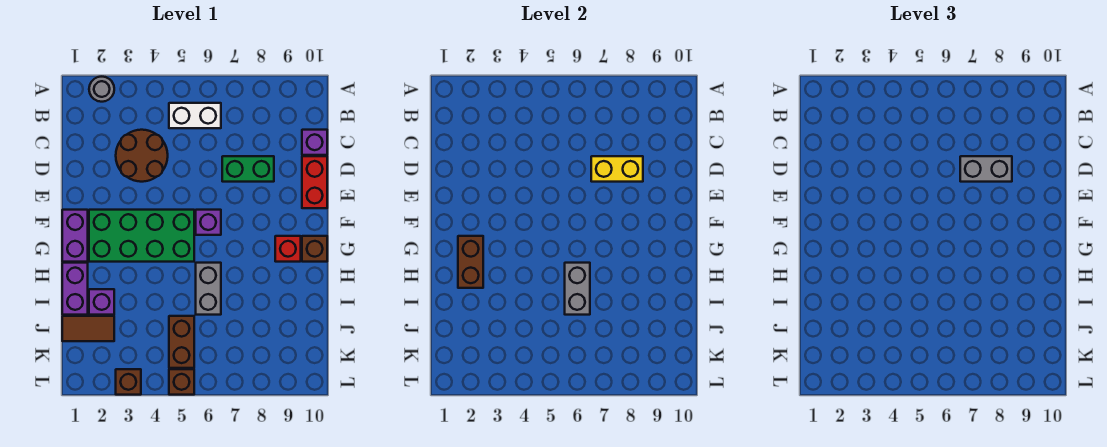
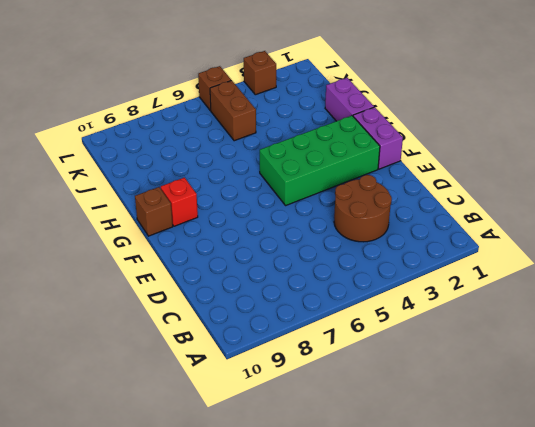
none -> grey 1x1 round brick [89,77,114,102]
none -> white 1x2 brick [169,103,221,128]
none -> purple 1x1 brick [302,130,327,155]

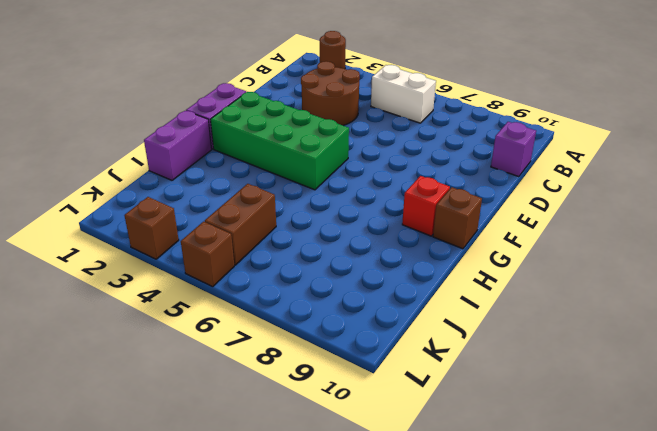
brown 1x1 round brick [320,31,346,69] -> grey 1x1 round brick [89,77,114,102]
none -> green 1x2 brick [222,156,274,182]
none -> red 1x2 brick [302,156,327,208]
none -> purple 1x1 brick [196,210,221,235]

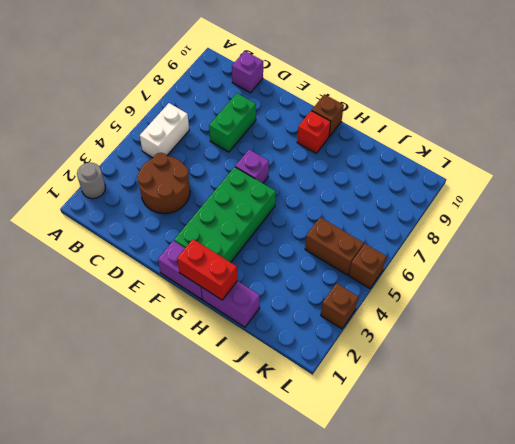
red 1x2 brick [177,239,237,300] -> red 1x2 brick moved to [302,156,327,208]
none -> grey 1x2 brick [196,263,221,315]
none -> purple 1x1 brick [89,289,114,315]
none -> brown 1x2 tile [62,316,114,341]

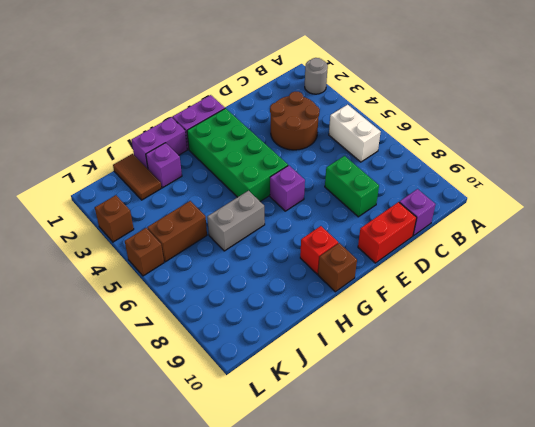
none -> yellow 1x2 brick [591,156,643,182]
none -> brown 1x2 brick [458,236,483,288]
none -> grey 1x2 brick [565,263,590,315]

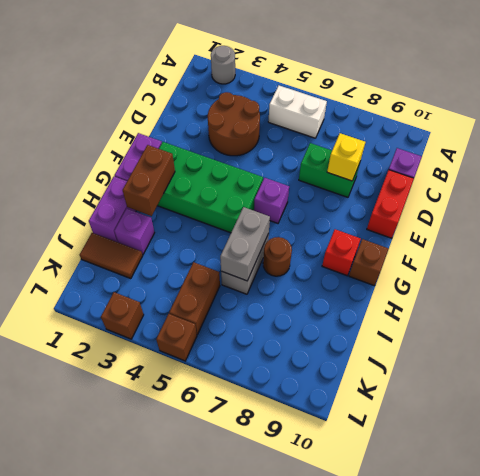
yellow 1x1 brick [327,133,365,181] -> yellow 1x2 brick [591,156,643,182]
brown 1x1 round brick [263,237,292,276] -> none
none -> grey 1x2 brick [960,156,1012,182]

